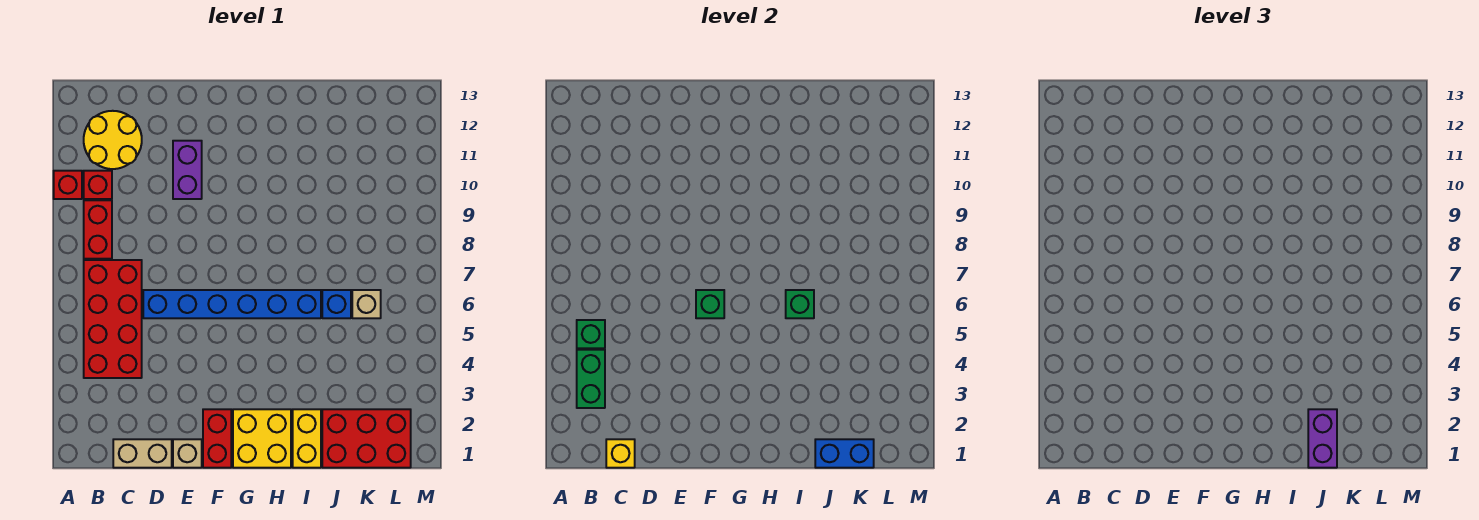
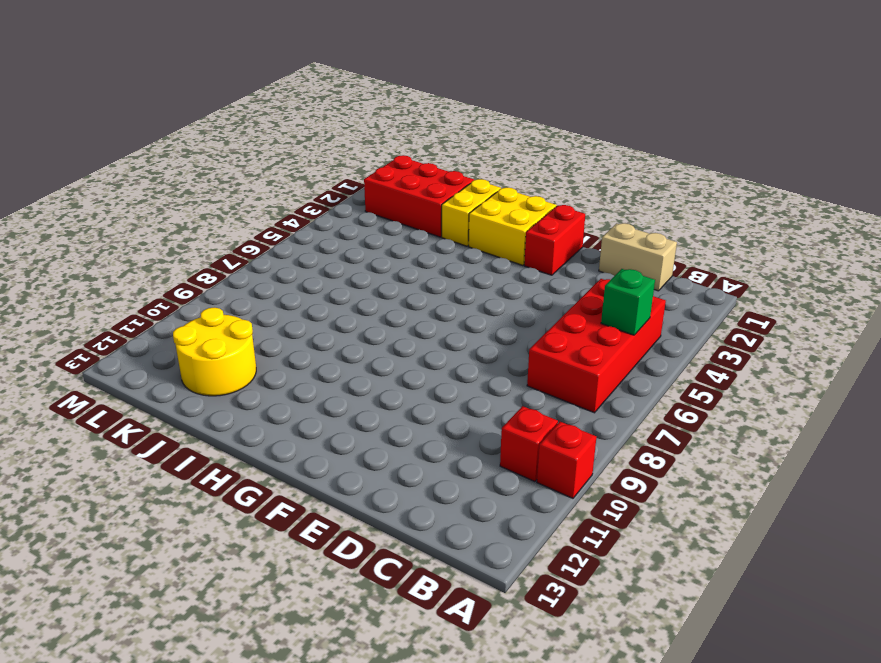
yellow 2x2 round brick [173,308,256,396] -> yellow 2x2 round brick moved to [84,111,142,169]
none -> red 1x2 brick [84,200,112,259]
none -> blue 1x6 brick [143,290,321,318]
none -> tan 1x1 brick [173,439,202,468]

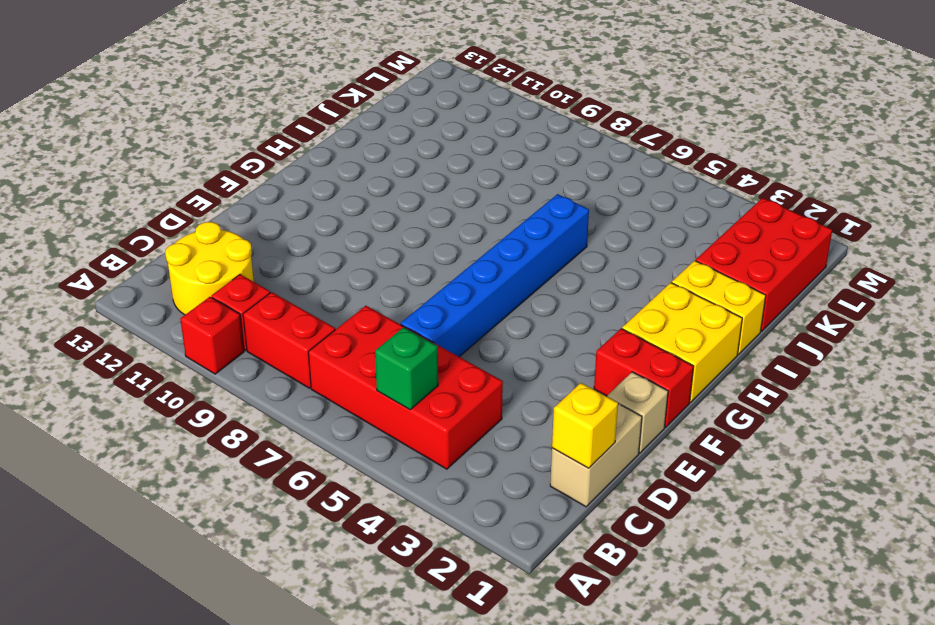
none -> purple 1x2 brick [173,141,202,199]
none -> blue 1x1 brick [322,290,351,318]
none -> tan 1x1 brick [352,290,381,318]

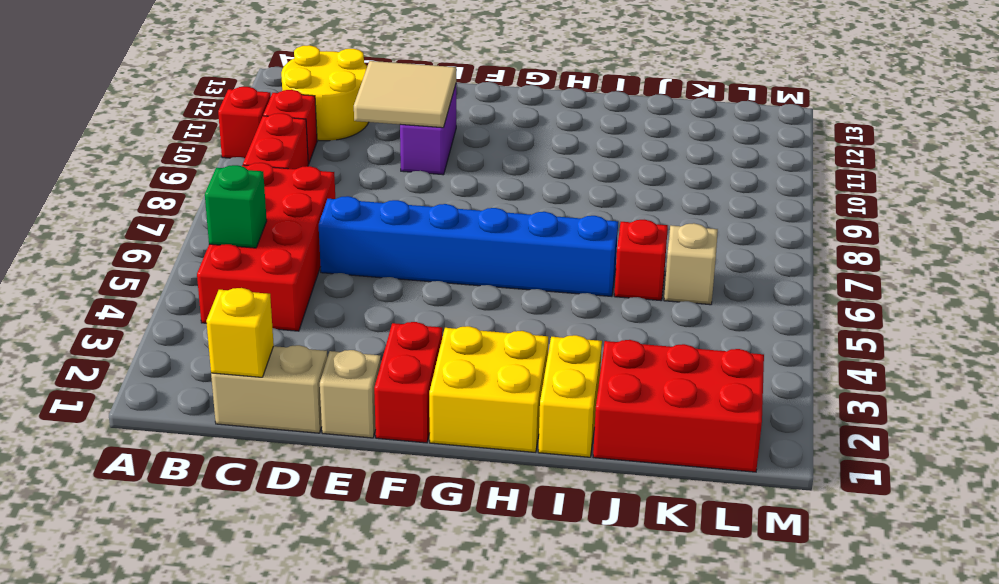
tan 2x2 tile [354,61,456,128] -> none
red 1x1 brick [614,220,668,300] -> blue 1x1 brick [322,290,351,318]
none -> green 1x2 brick [577,350,605,408]
none -> green 1x1 brick [696,290,724,318]
none -> green 1x1 brick [786,290,814,318]

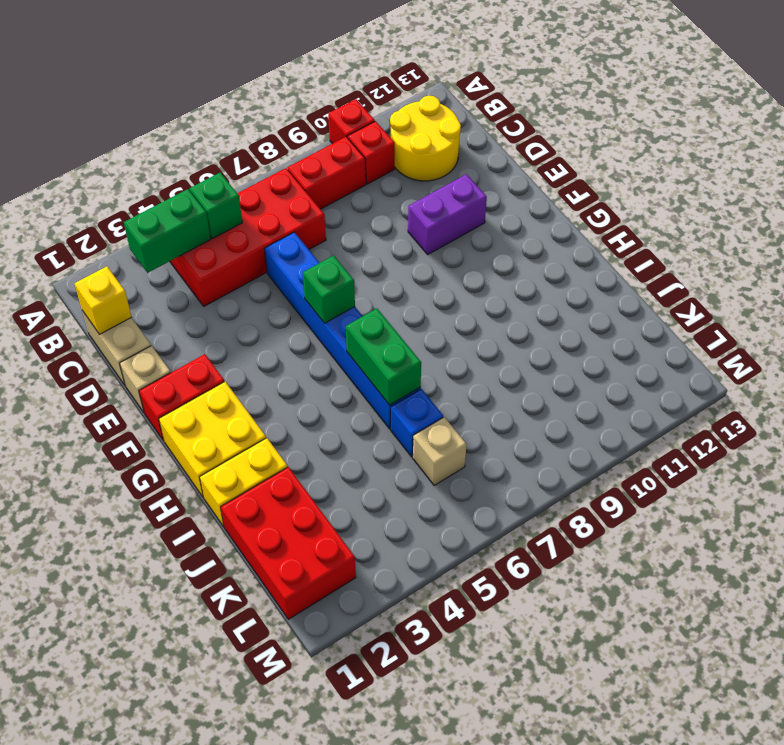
green 1x2 brick [346,309,421,405] -> green 1x1 brick [786,290,814,318]
none -> blue 1x2 brick [815,439,874,468]
none -> purple 1x2 brick [1308,409,1337,468]

